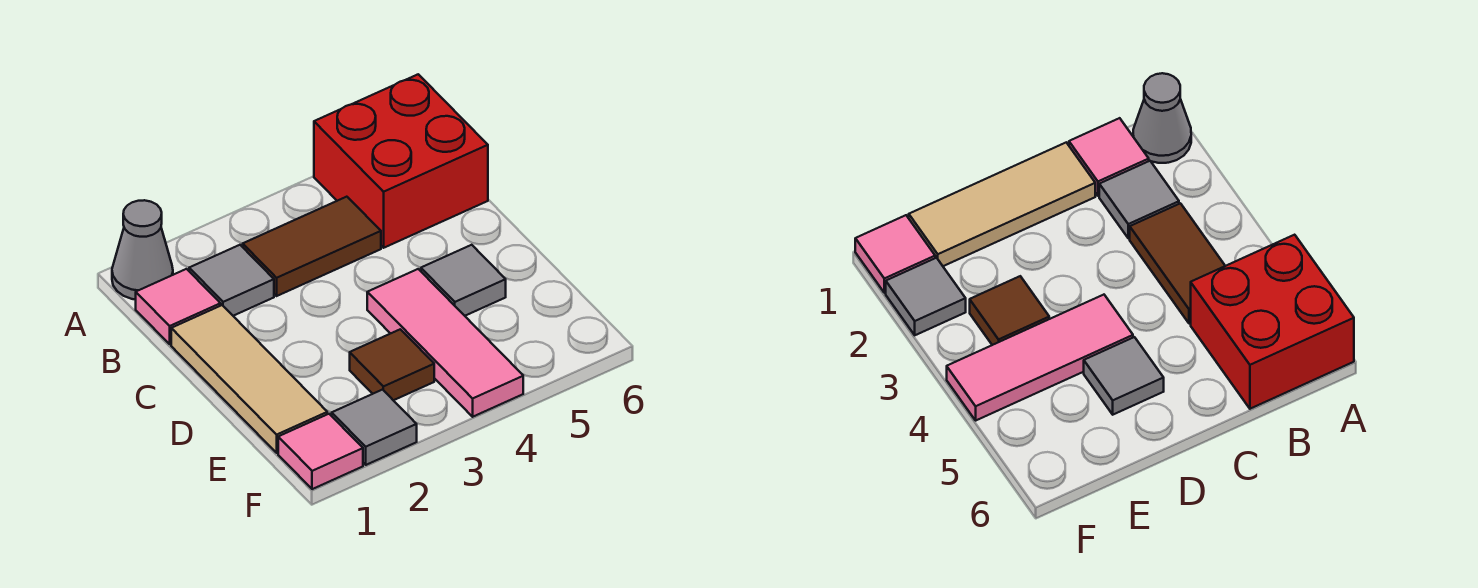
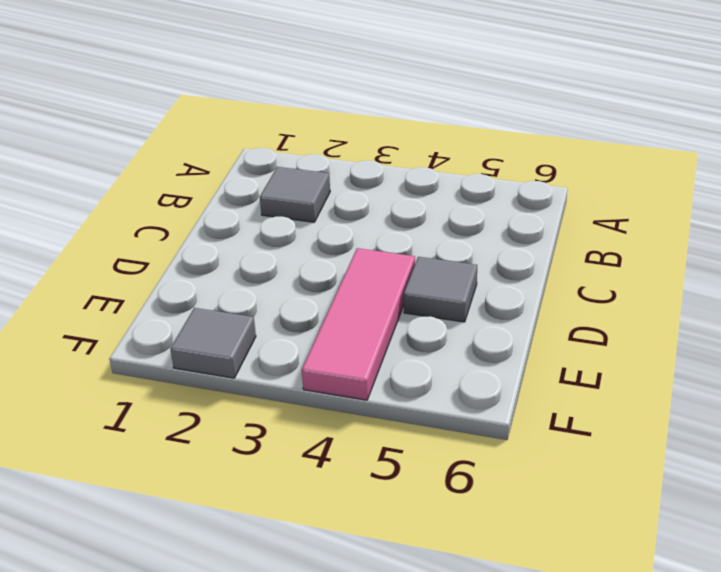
none -> grey 1x1 cone [112,200,173,300]
none -> red 2x2 brick [314,74,488,248]

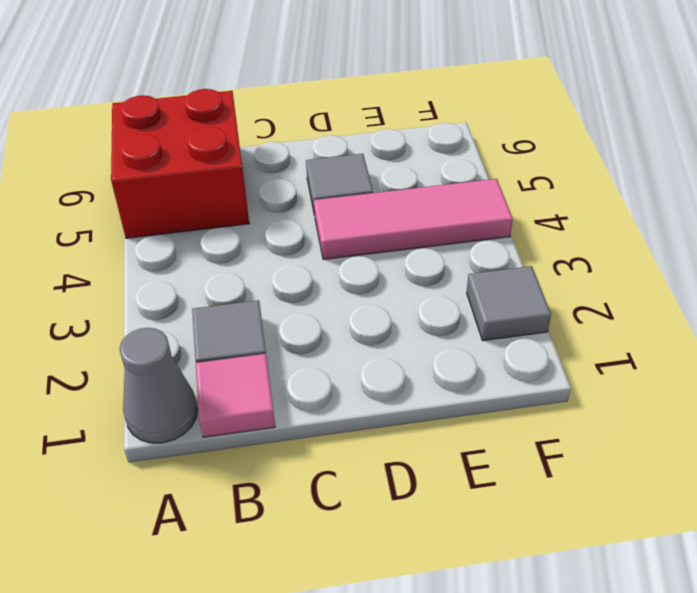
none -> brown 1x2 tile [243,197,381,296]
none -> tan 1x3 tile [171,305,327,453]

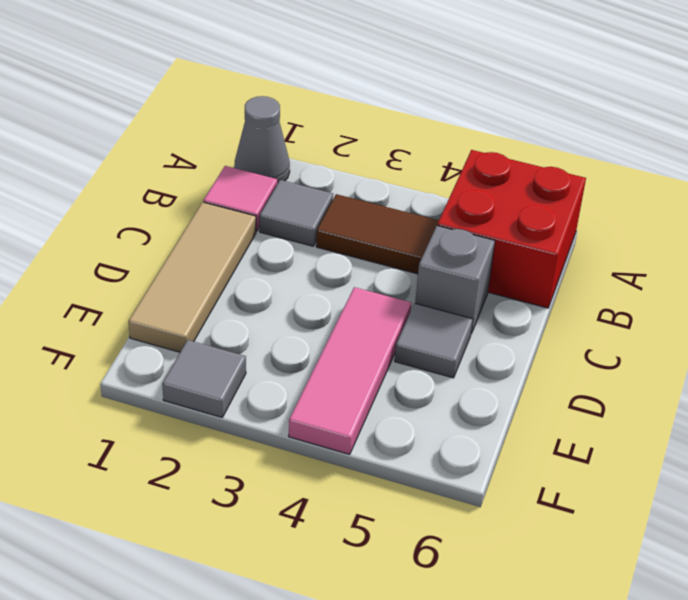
grey 1x1 brick [415,226,495,334] -> none
none -> brown 1x1 tile [350,329,434,400]
none -> pink 1x1 tile [278,414,363,489]

